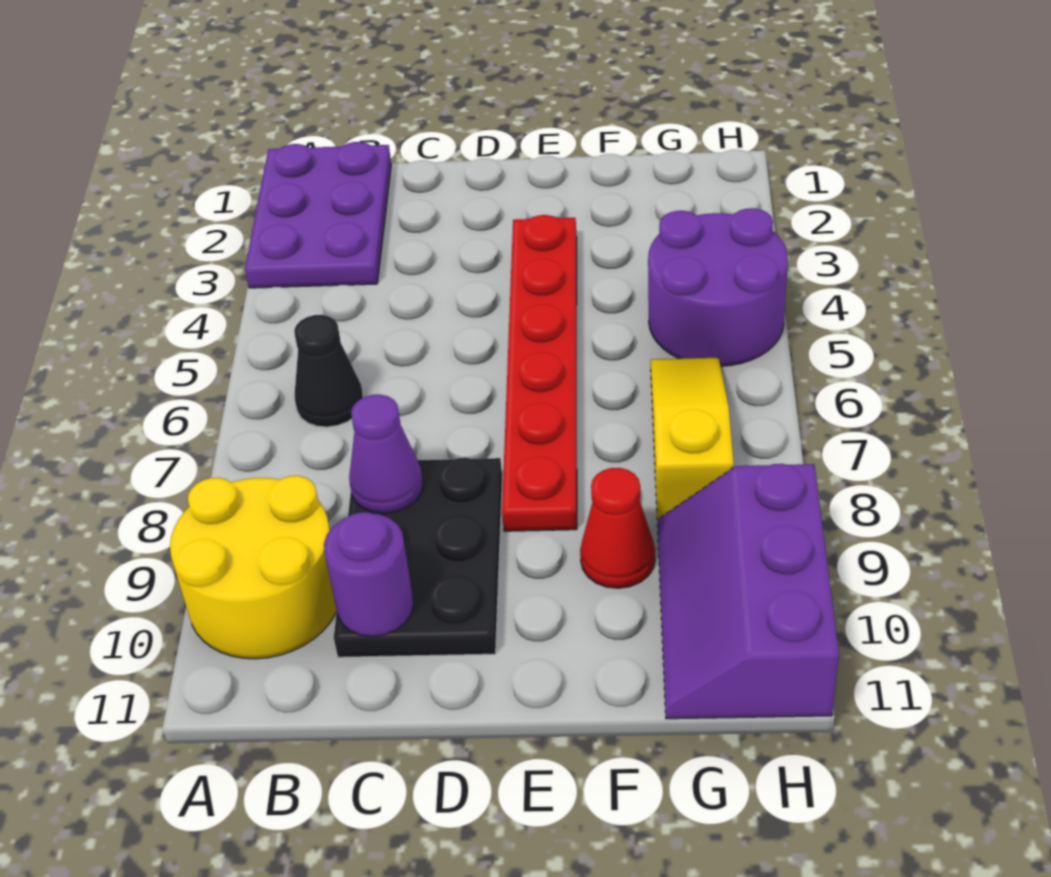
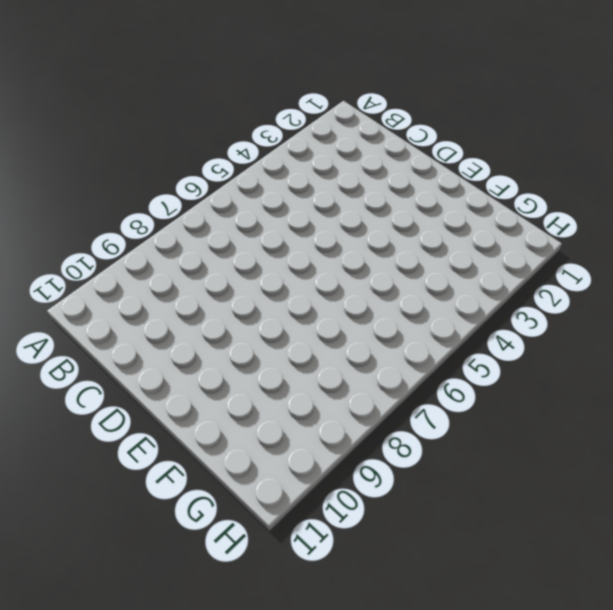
none -> purple 2x3 plate [245,142,391,288]
none -> yellow 2x2 round brick [170,476,337,659]

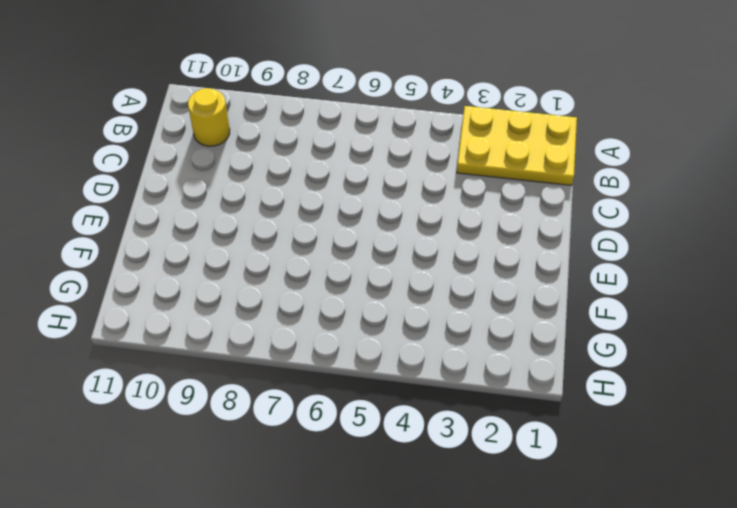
yellow 2x3 plate [457,106,577,185] -> purple 2x3 plate [245,142,391,288]
yellow 1x1 round brick [188,88,230,146] -> yellow 2x2 round brick [170,476,337,659]
none -> black 1x1 cone [294,315,363,427]
none -> black 2x3 plate [334,458,502,657]

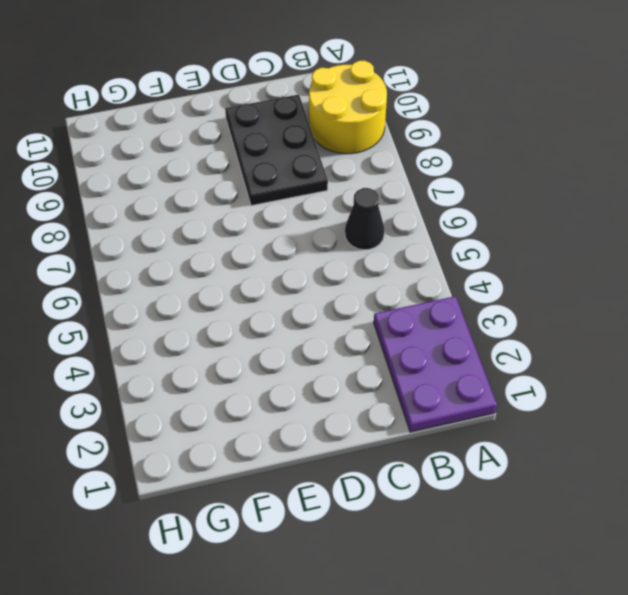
none -> red 1x6 plate [502,215,577,531]
none -> red 1x1 cone [580,468,655,588]

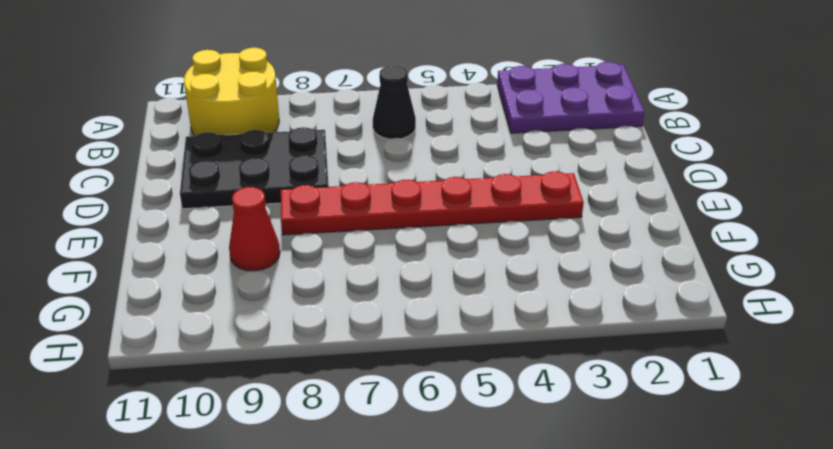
none -> purple 2x2 round brick [648,208,788,366]
none -> yellow 1x3 slope [651,358,734,526]

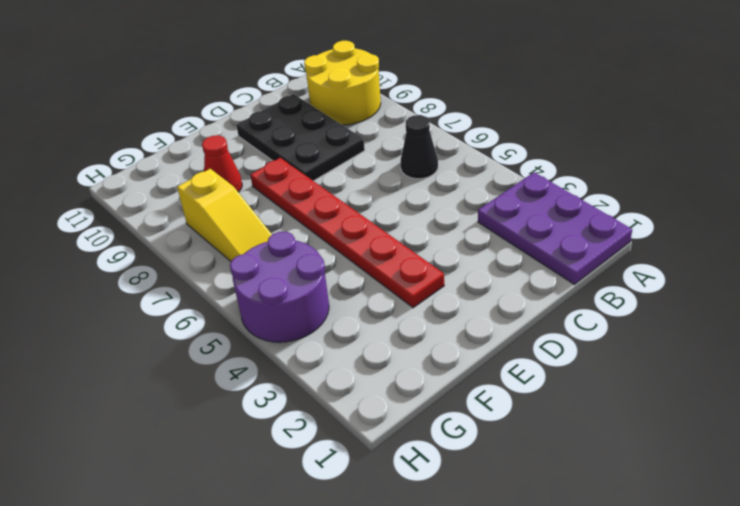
none -> purple 2x3 slope [658,464,839,719]
none -> purple 1x1 cone [349,395,423,514]

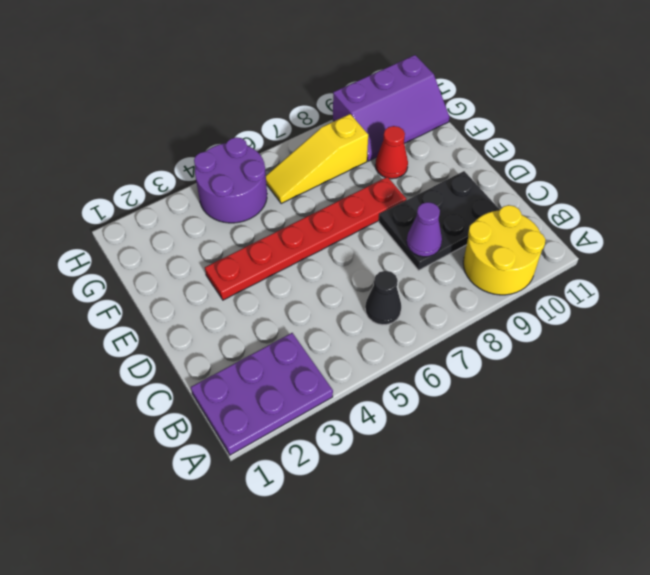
none -> purple 1x1 round brick [324,512,414,636]

